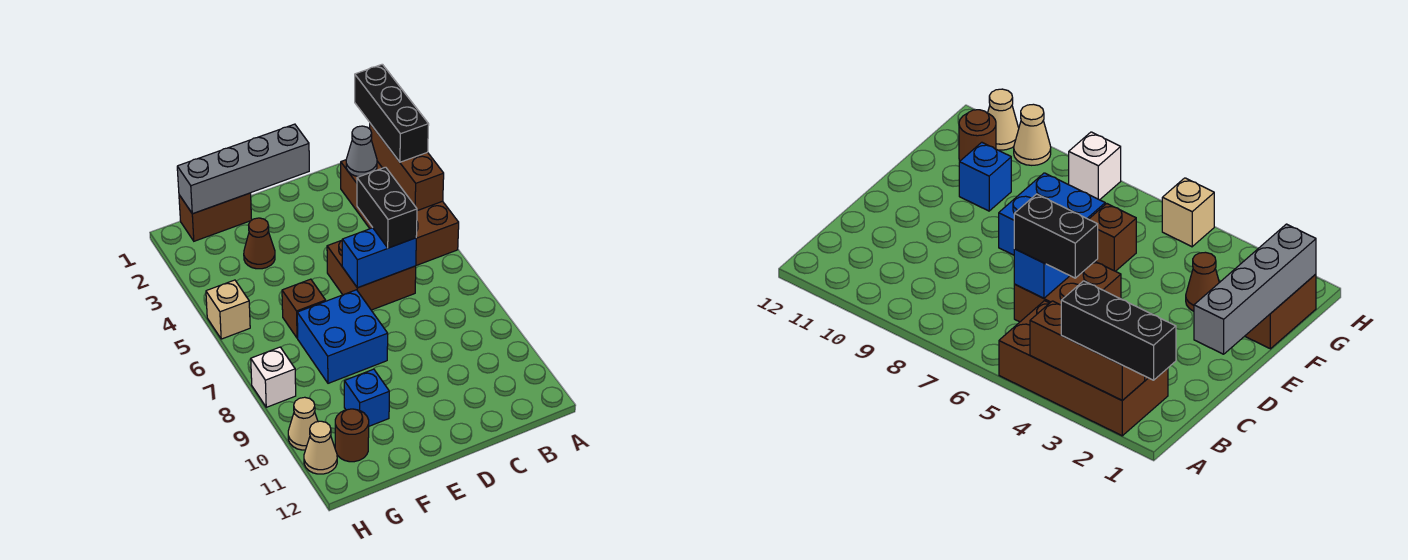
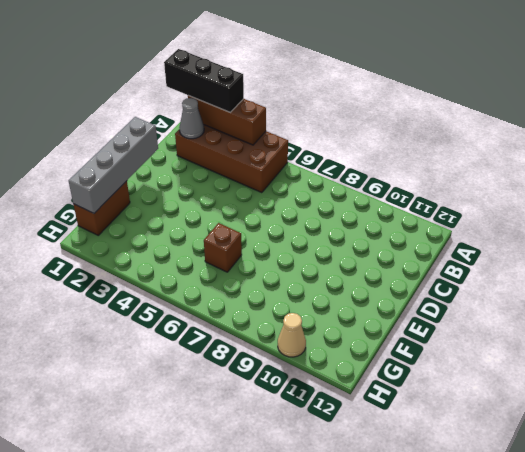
none -> brown 2x2 brick [327,240,416,310]
none -> blue 2x2 brick [297,290,388,383]
none -> brown 1x1 cone [244,218,275,269]

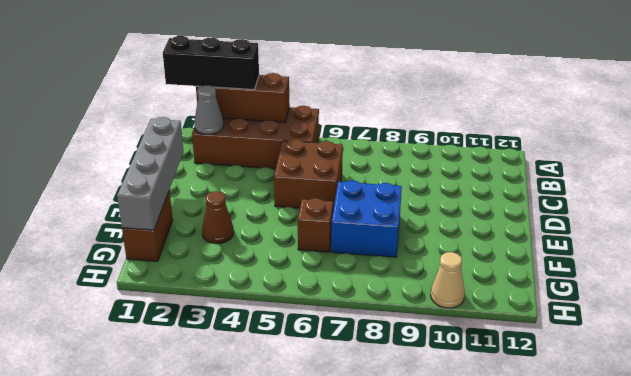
none -> blue 1x1 brick [344,369,389,426]
none -> brown 1x1 round brick [335,409,369,462]
none -> tan 1x1 brick [206,280,250,339]

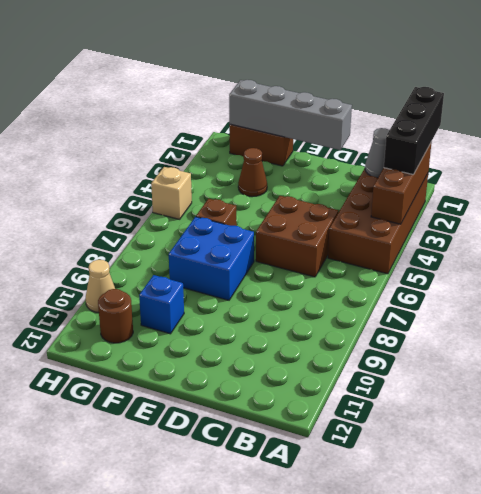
none -> white 1x1 brick [251,347,296,407]
none -> tan 1x1 cone [304,421,337,474]
none -> blue 1x2 brick [342,228,416,288]

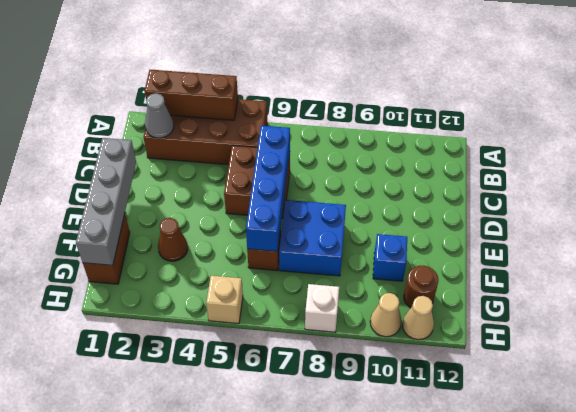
blue 1x4 brick [246,126,290,251] -> blue 1x2 brick [342,228,416,288]
none -> black 1x3 brick [355,64,429,162]
none -> black 1x2 brick [357,167,417,248]

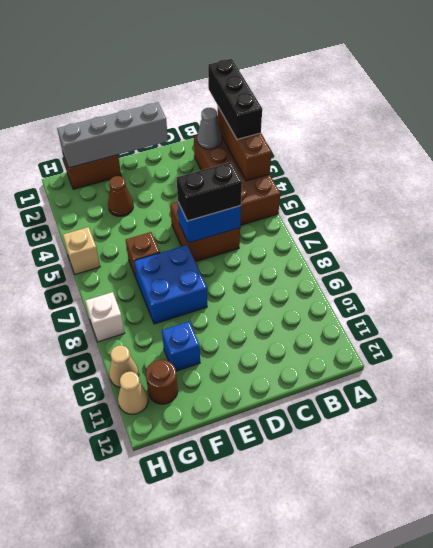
black 1x2 brick [177,162,242,221] -> black 1x2 brick turned to [357,167,417,248]

